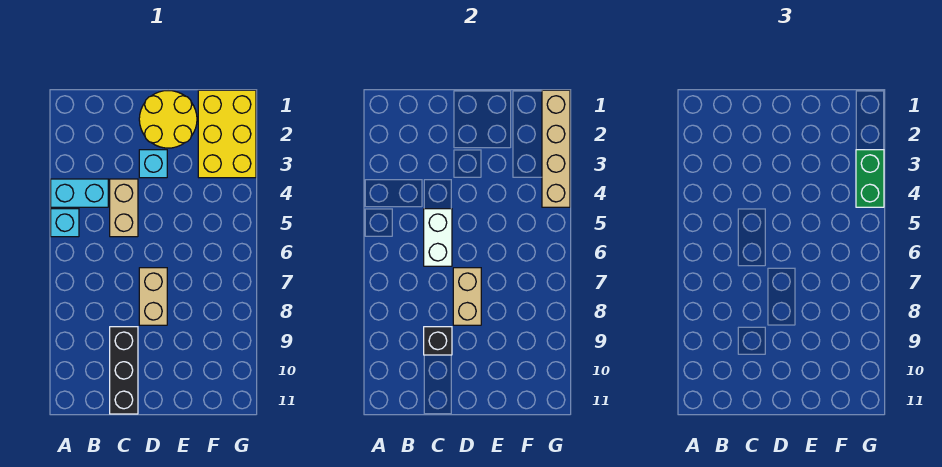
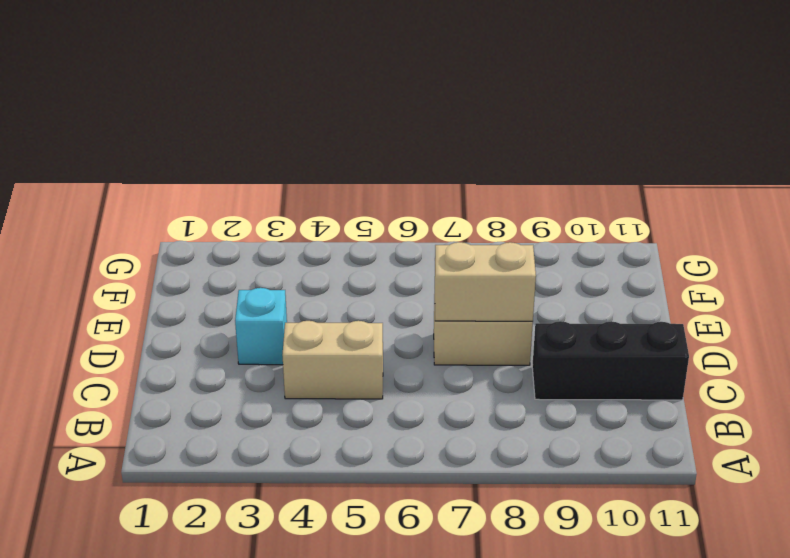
none -> cyan 1x2 brick [51,179,108,207]
none -> cyan 1x1 brick [51,209,79,237]
none -> yellow 2x2 round brick [139,91,197,148]

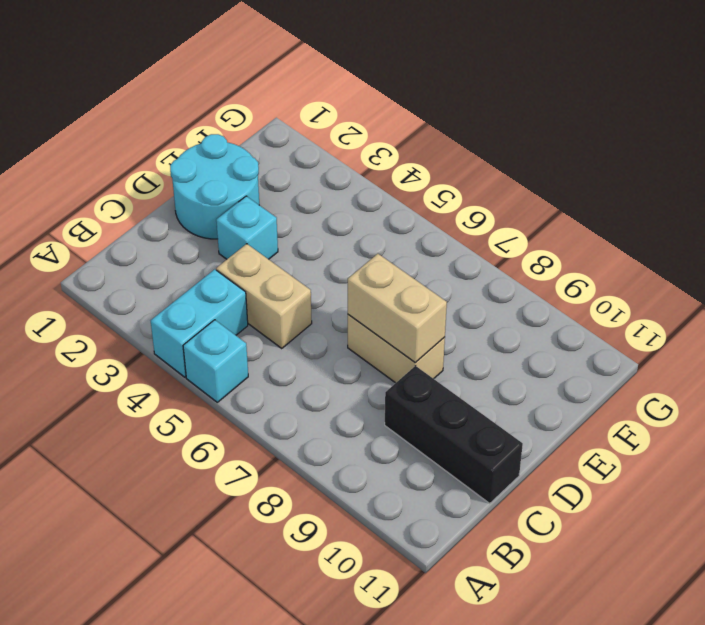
cyan 2x2 round brick [170,134,259,239] -> yellow 2x2 round brick [139,91,197,148]
none -> yellow 2x3 brick [198,90,256,178]
none -> white 1x2 brick [424,209,452,266]
none -> black 1x1 brick [424,327,452,355]

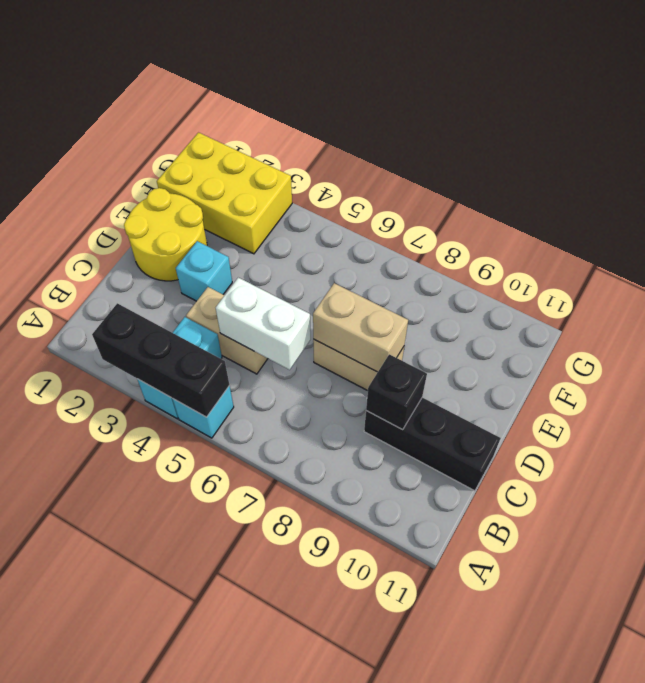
black 1x3 brick [92,303,229,417] -> none
none -> tan 1x4 brick [542,90,570,207]
none -> green 1x2 brick [856,150,884,207]

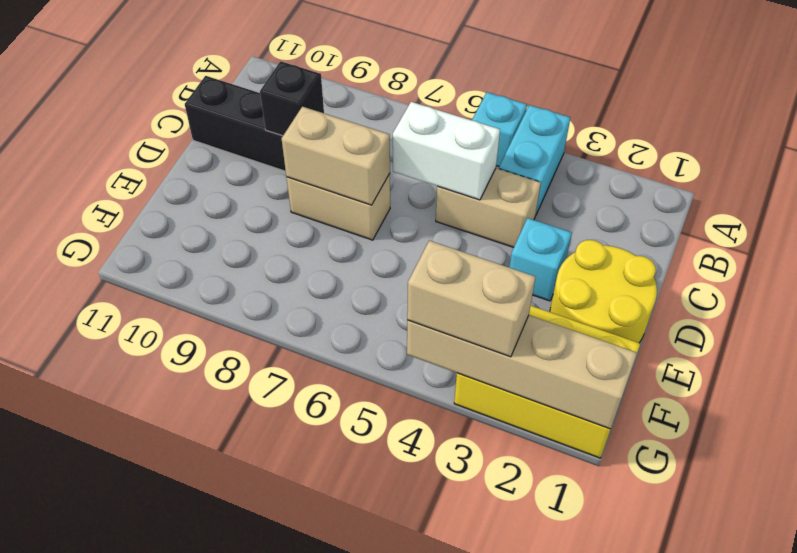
tan 1x2 brick [407,241,535,357] -> green 1x2 brick [856,150,884,207]

